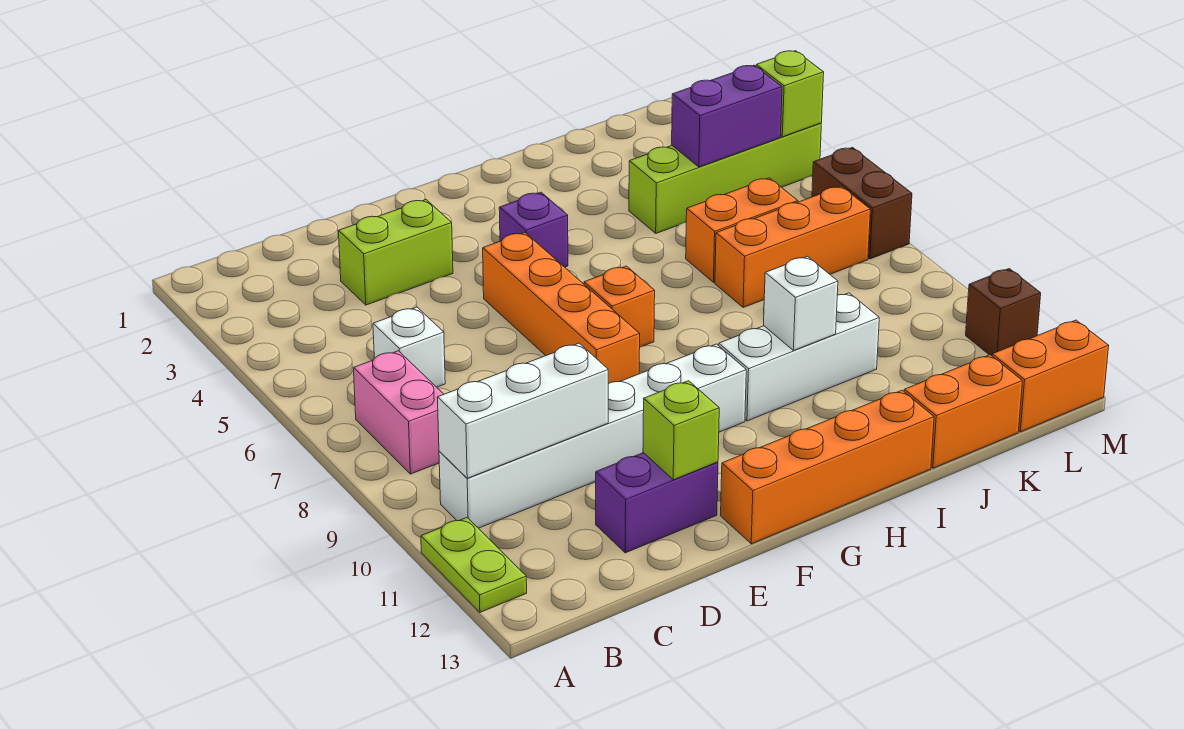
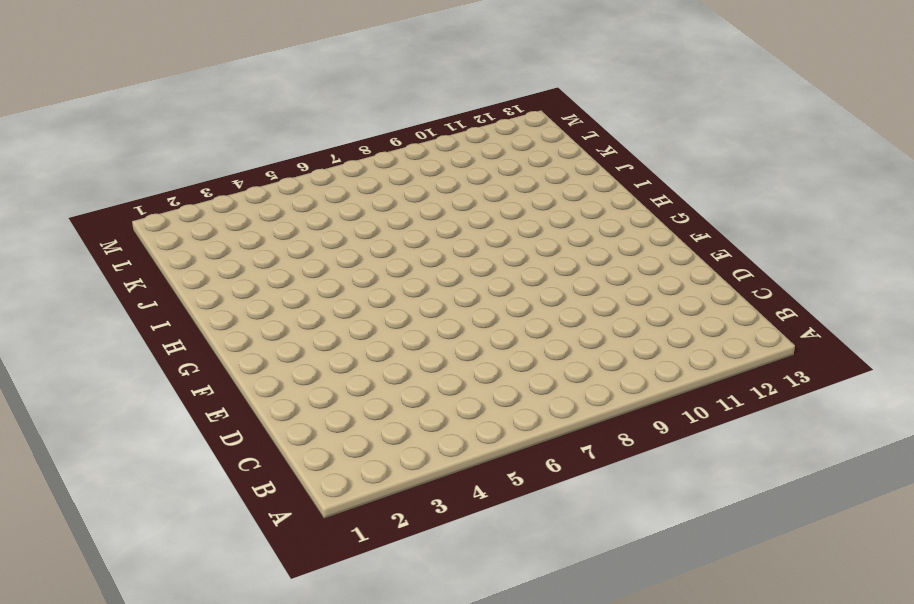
none -> lime 1x2 plate [421,518,527,612]
none -> pink 1x2 brick [354,351,444,474]
none -> white 1x6 brick [439,344,746,528]

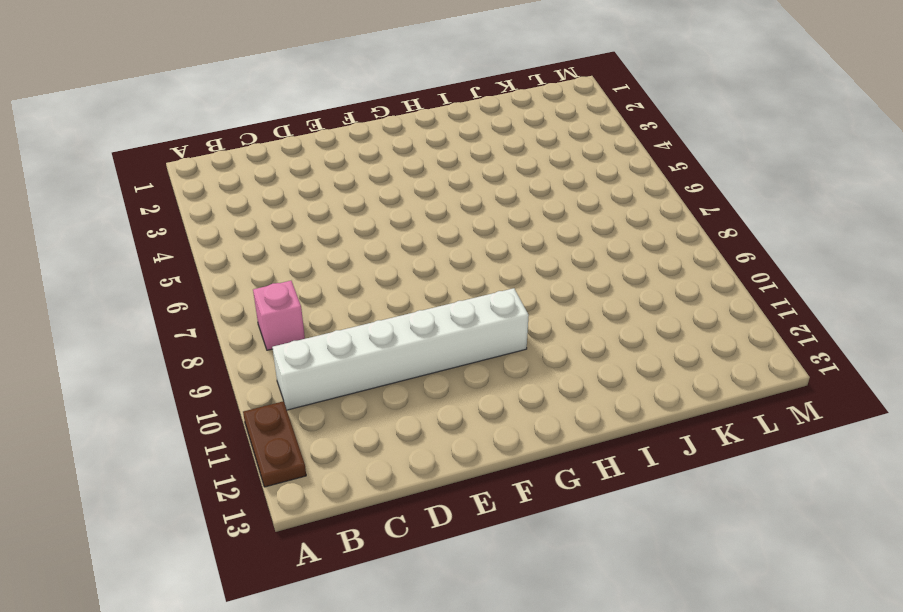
brown 1x2 plate [243,401,306,487] -> lime 1x2 plate [421,518,527,612]
pink 1x1 brick [253,281,305,350] -> pink 1x2 brick [354,351,444,474]
none -> white 1x1 brick [373,307,445,387]
none -> lime 1x2 brick [339,199,453,305]
none -> purple 1x2 brick [596,453,718,553]

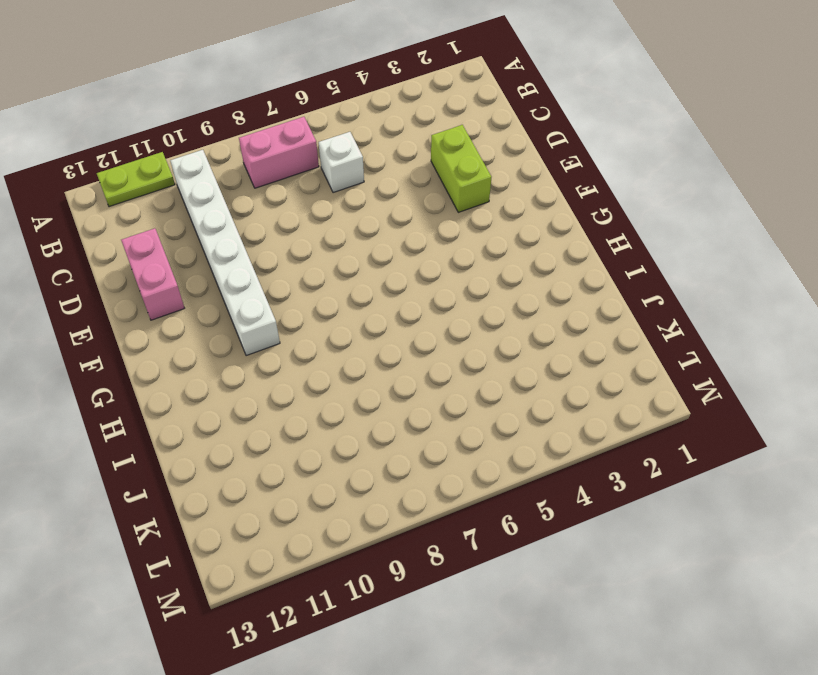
pink 1x2 brick [121,228,184,320] -> purple 1x2 brick [596,453,718,553]
none -> orange 1x4 brick [483,232,640,383]
none -> orange 1x4 brick [721,390,934,544]
none -> purple 1x1 brick [499,192,568,267]

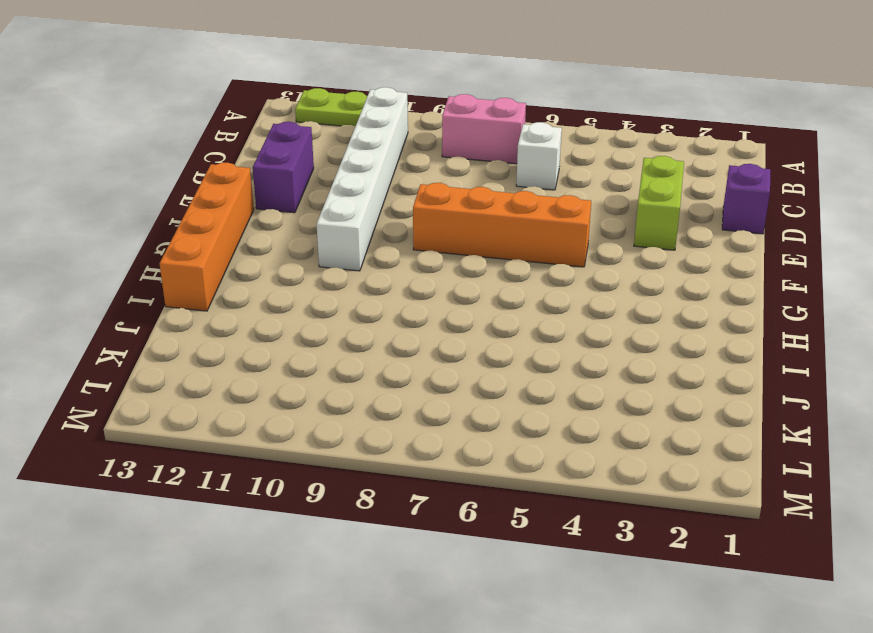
purple 1x1 brick [722,164,770,234] -> purple 1x1 brick moved to [499,192,568,267]
none -> orange 1x1 brick [584,266,655,347]
none -> white 1x3 brick [719,293,879,421]
none -> lime 1x4 brick [629,123,821,233]

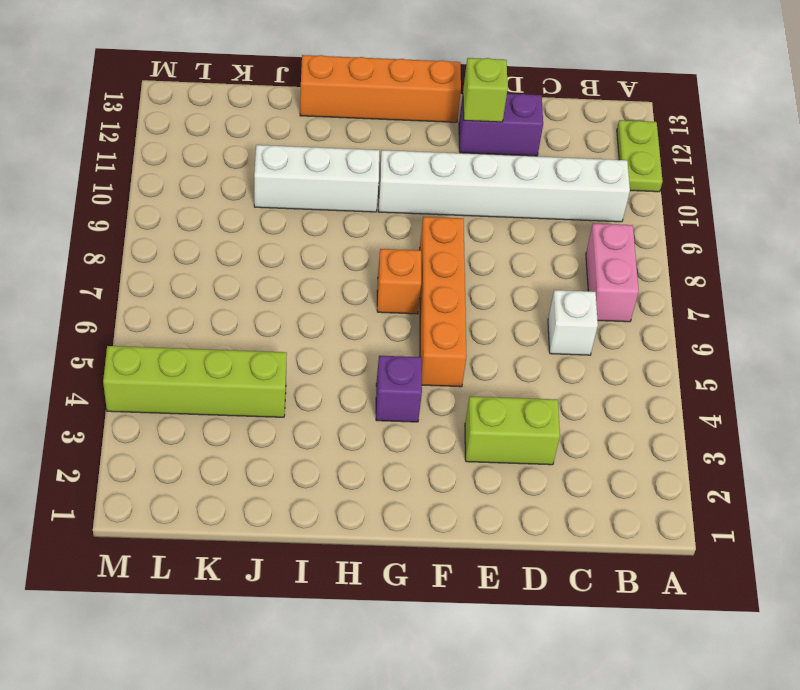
none -> orange 1x2 brick [686,178,798,282]
none -> orange 1x3 brick [715,186,870,308]
none -> orange 1x2 brick [904,355,1022,468]

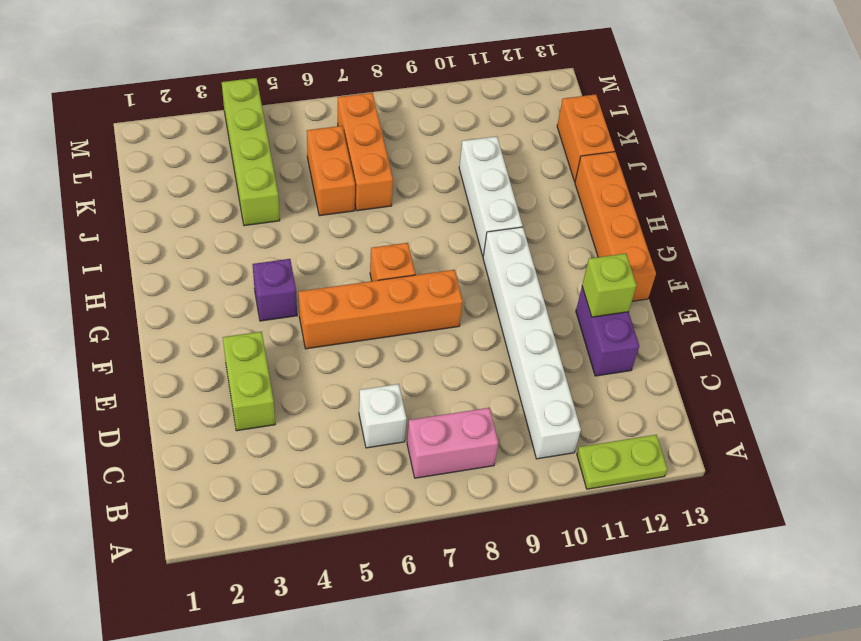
none -> orange 1x2 brick [992,320,1109,432]
none -> brown 1x2 brick [812,148,912,259]
none -> brown 1x1 brick [966,269,1041,356]

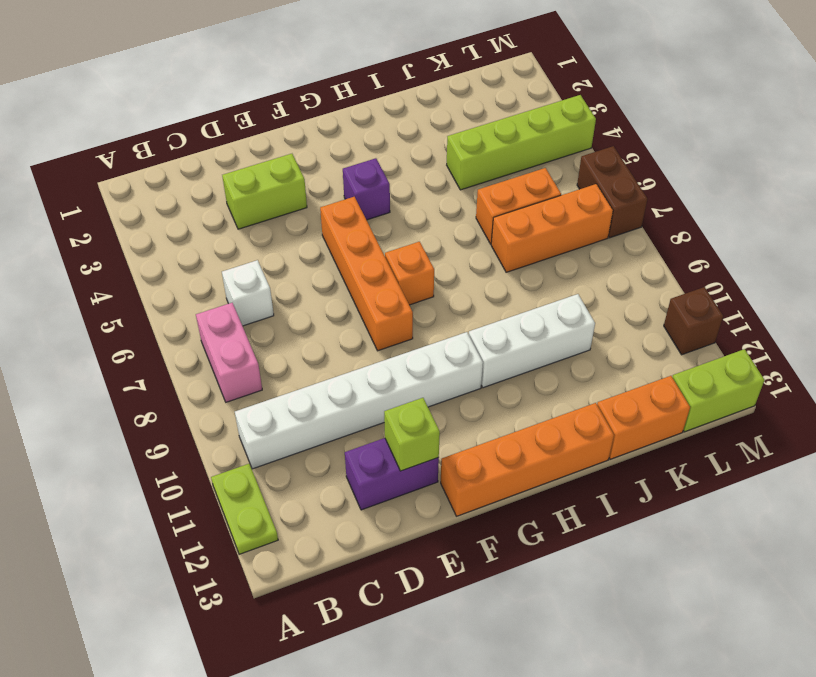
lime 1x2 brick [672,349,764,432] -> orange 1x2 brick [992,320,1109,432]
none -> white 1x3 brick [437,343,608,478]
none -> white 1x1 brick [764,256,838,351]
none -> purple 1x2 brick [672,65,782,167]

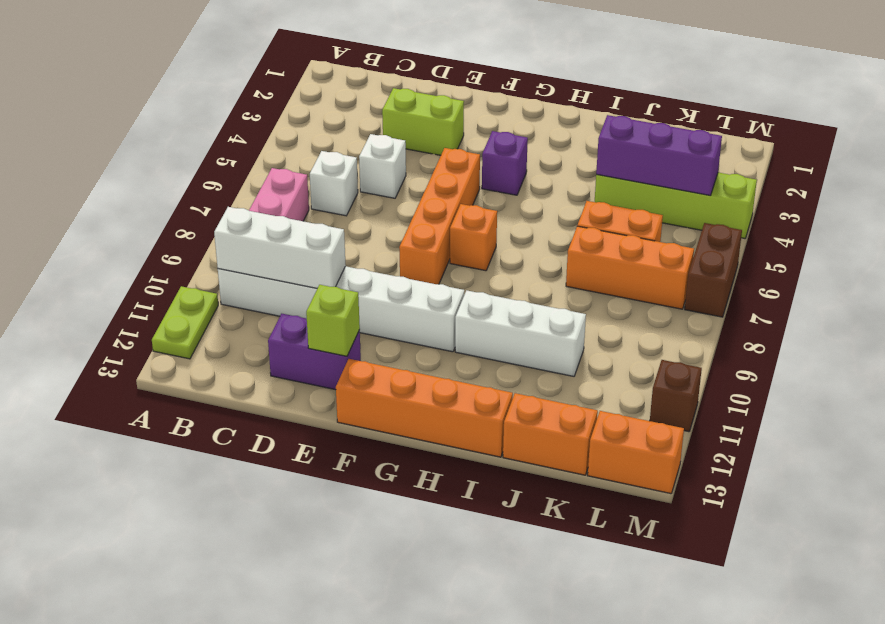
white 1x1 brick [359,134,406,198] -> white 1x1 brick moved to [764,256,838,351]
purple 1x3 brick [596,115,722,196] -> purple 1x2 brick [672,65,782,167]
none -> lime 1x1 brick [756,51,824,137]

